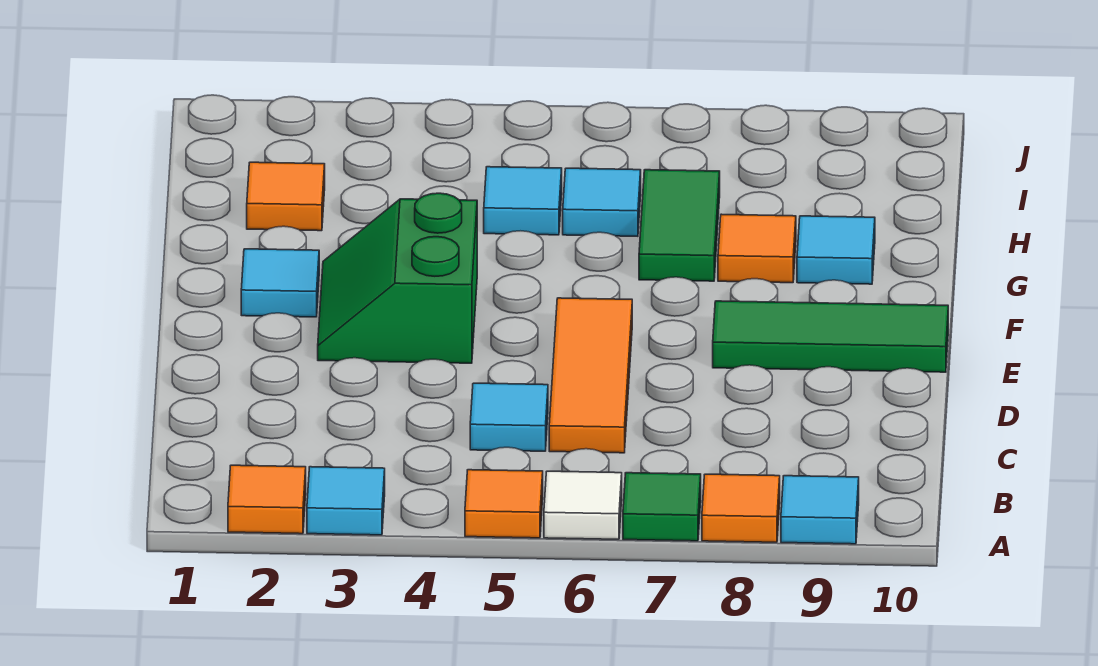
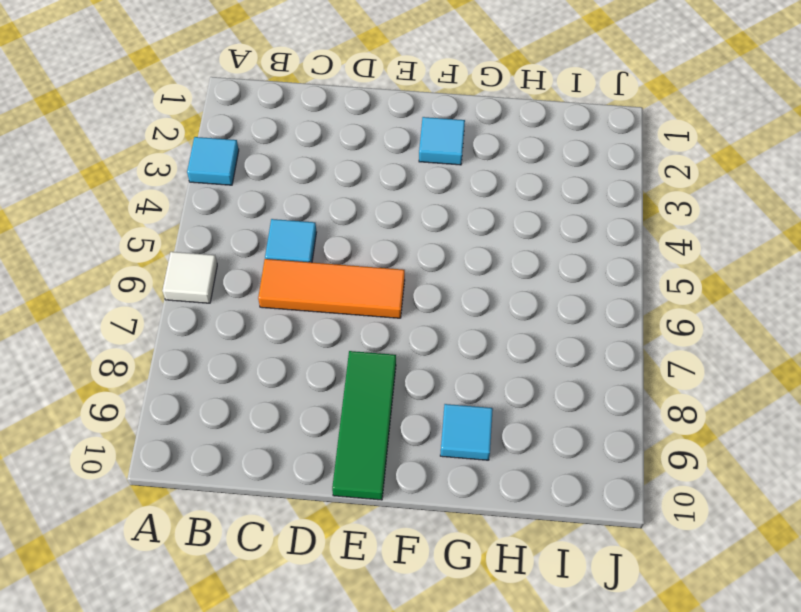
none -> orange 1x1 tile [228,465,306,534]
none -> orange 1x1 tile [465,470,543,538]
none -> green 1x1 tile [623,473,701,541]

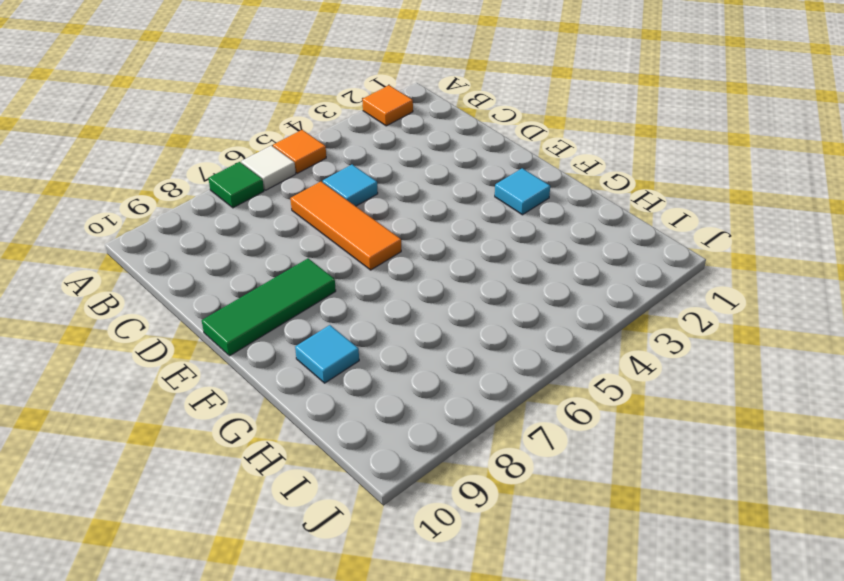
none -> cyan 1x1 tile [307,467,385,535]
none -> orange 1x1 tile [702,474,780,542]
none -> cyan 1x1 tile [781,476,859,544]

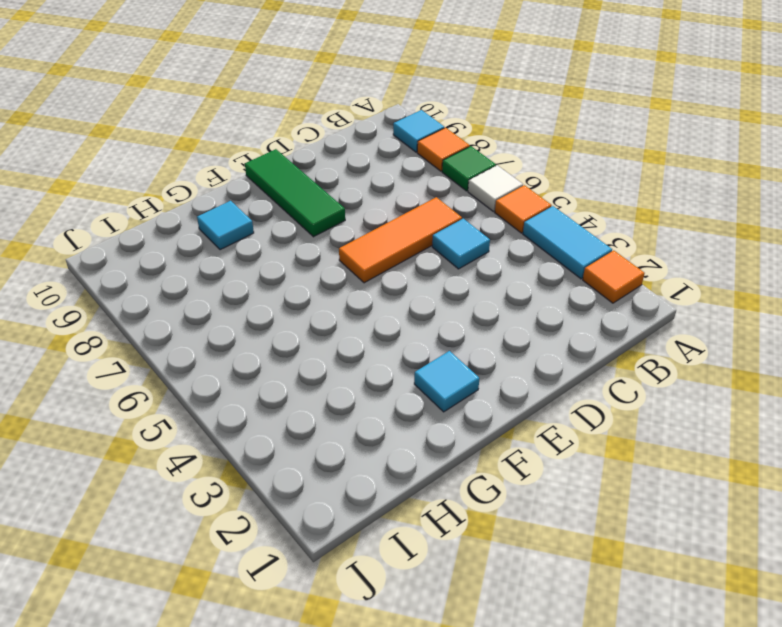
cyan 1x2 tile [523,206,612,279] -> cyan 1x1 tile [307,467,385,535]
none -> green 2x2 slope [318,193,477,363]
none -> green 1x2 tile [639,170,720,281]
none -> orange 1x1 tile [718,214,796,283]

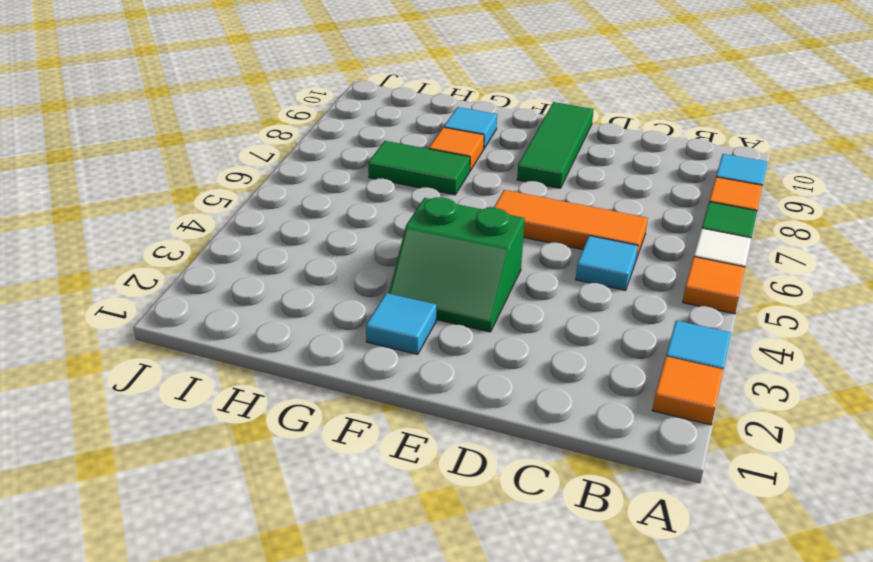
none -> orange 1x1 tile [247,162,325,231]
none -> cyan 1x1 tile [484,167,562,235]
none -> cyan 1x1 tile [563,168,641,236]

